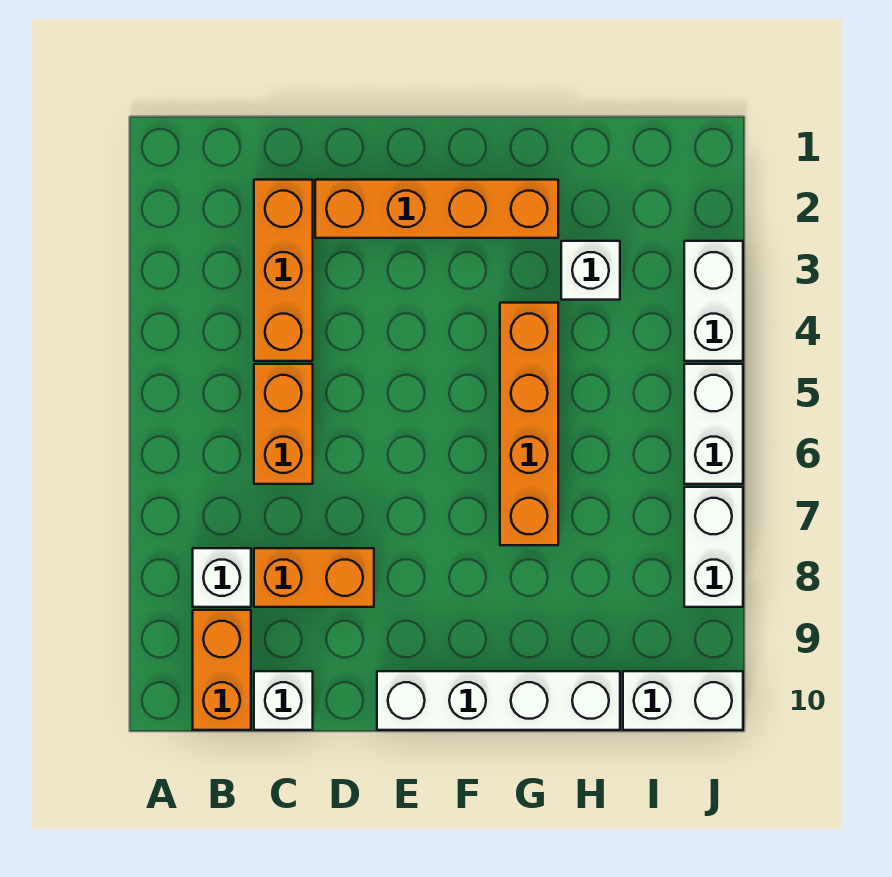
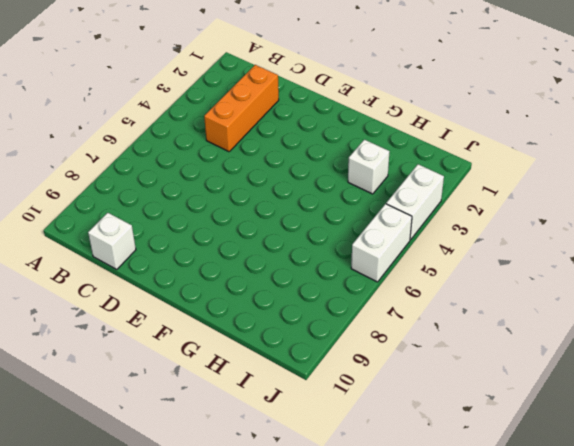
none -> white 1x1 brick [193,548,251,607]
none -> orange 1x2 brick [193,610,251,730]
none -> orange 1x2 brick [254,364,313,484]

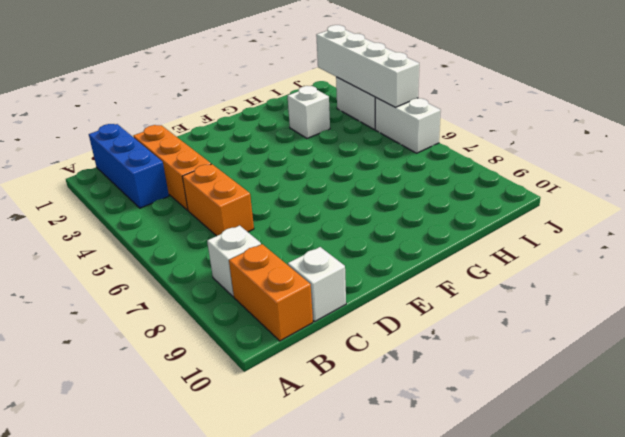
blue 1x3 brick [89,124,169,208] -> none
white 1x4 brick [316,25,419,107] -> white 1x4 brick turned to [377,671,620,730]
none -> orange 1x2 brick [254,548,374,607]
none -> orange 1x4 brick [315,180,558,238]
none -> orange 1x4 brick [500,303,558,545]

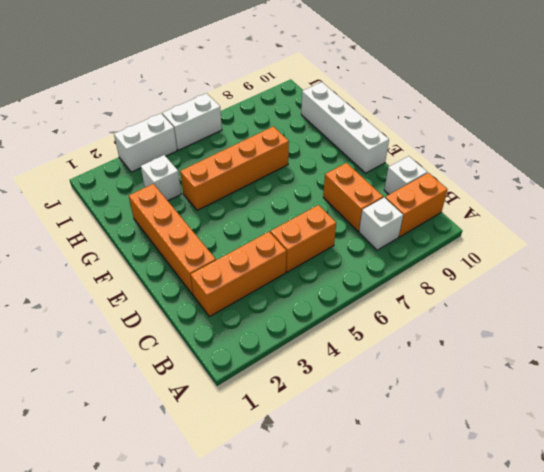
none -> white 1x2 brick [623,671,743,730]
none -> white 1x2 brick [684,487,743,607]

